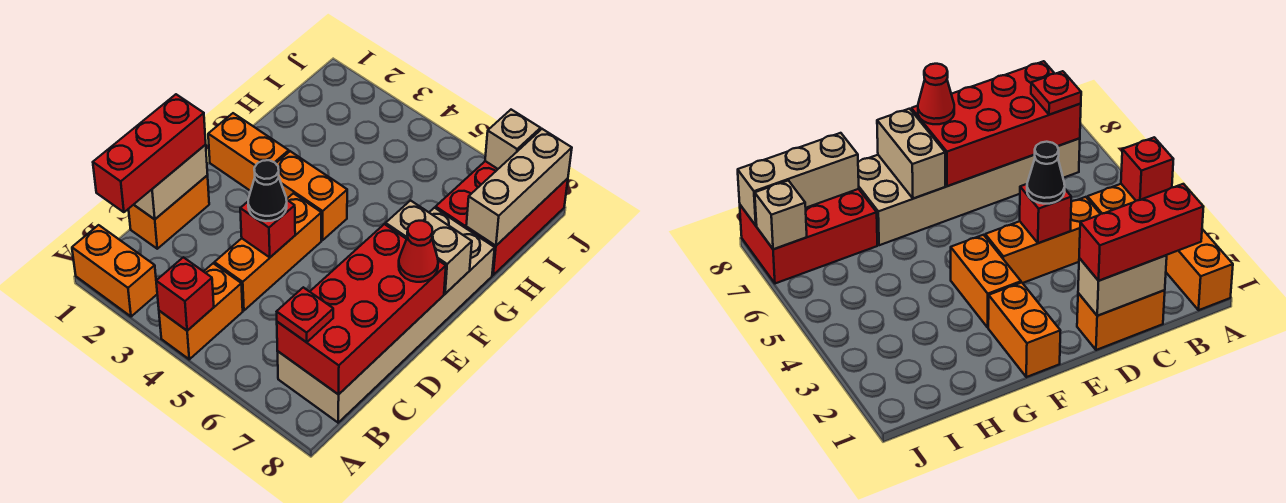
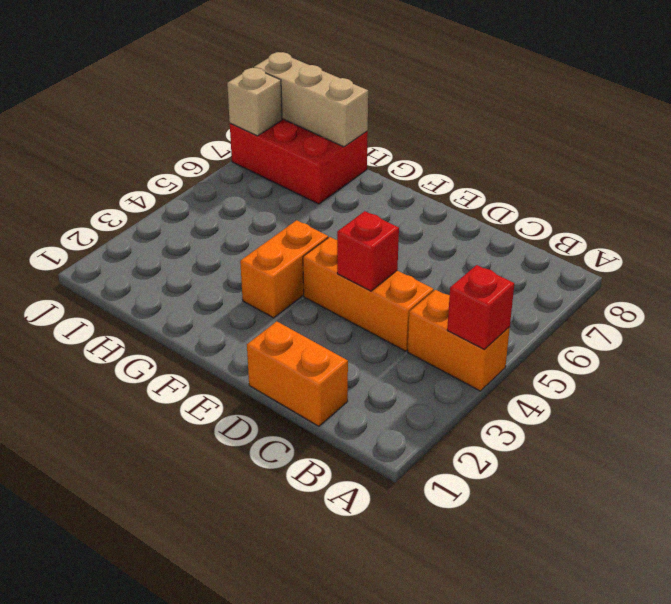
none -> orange 1x2 brick [72,225,157,317]
none -> tan 2x6 brick [277,208,495,423]
none -> orange 1x2 brick [208,113,289,191]

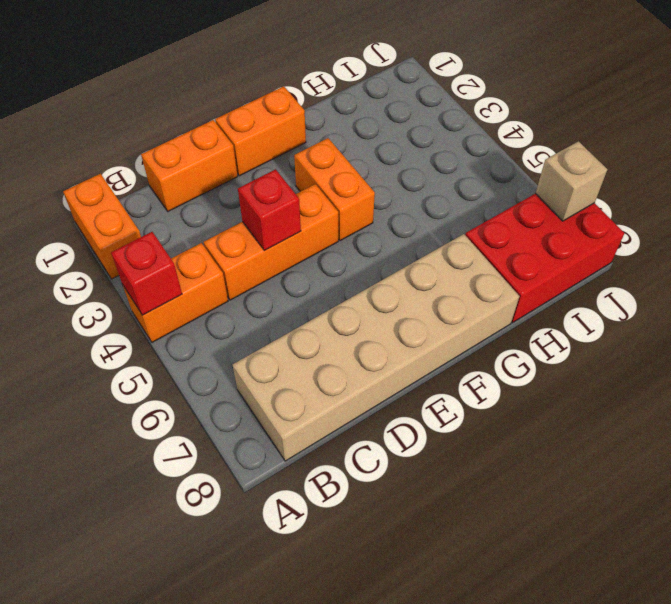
orange 1x2 brick [215,86,306,176] -> orange 1x2 brick turned to [208,113,289,191]
none -> red 2x4 brick [277,224,446,395]
none -> tan 1x2 brick [134,145,208,219]
none -> tan 1x2 brick [386,201,472,294]

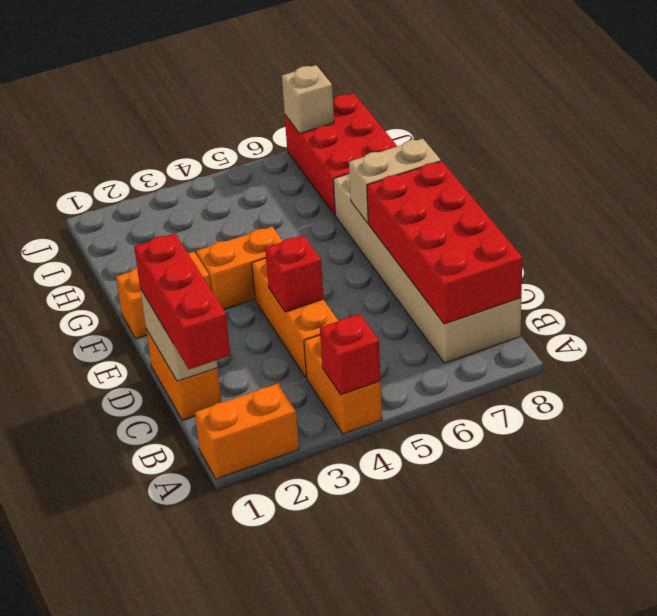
none -> tan 1x3 brick [466,129,572,246]
none -> red 1x1 plate [277,287,333,342]
none -> black 1x1 cone [248,160,287,221]

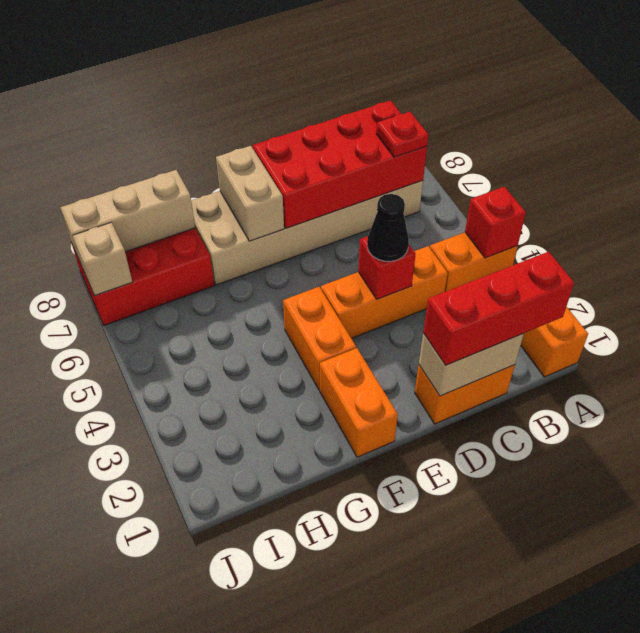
none -> red 1x1 cone [399,221,438,282]

